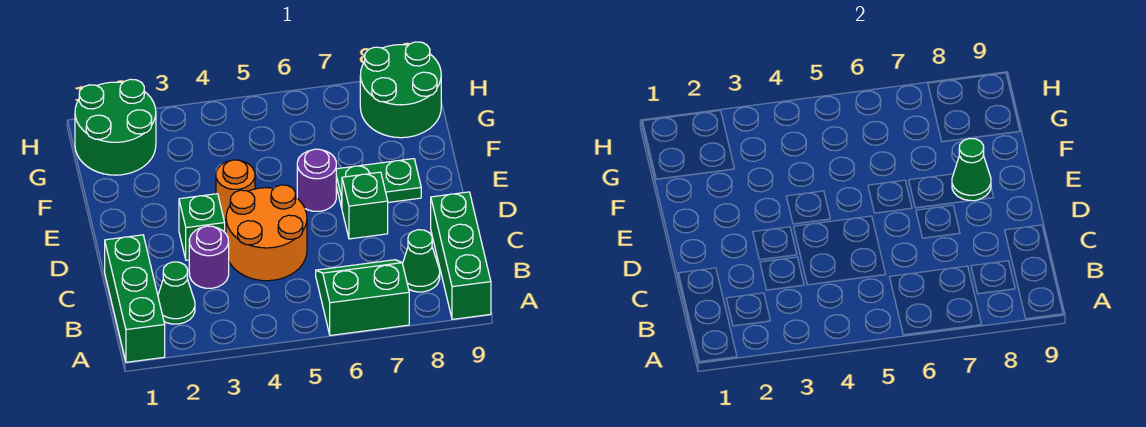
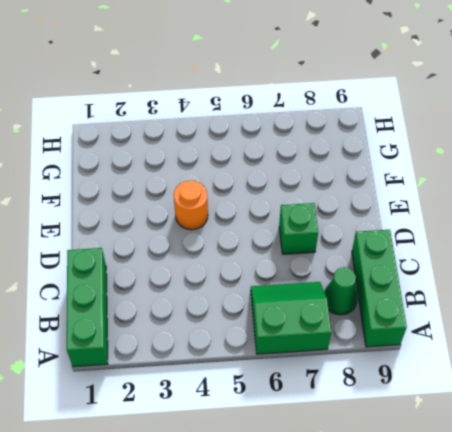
none -> green 1x1 cone [158,262,195,324]
none -> purple 1x1 round brick [189,226,229,288]
none -> orange 2x2 round brick [226,185,307,281]

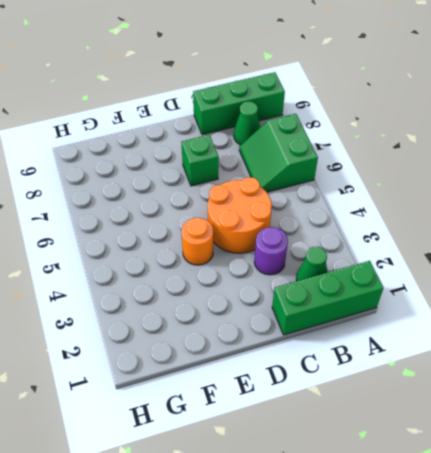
none -> green 1x1 brick [179,194,225,260]
none -> purple 1x1 round brick [297,149,336,211]
none -> green 1x2 plate [336,159,421,207]

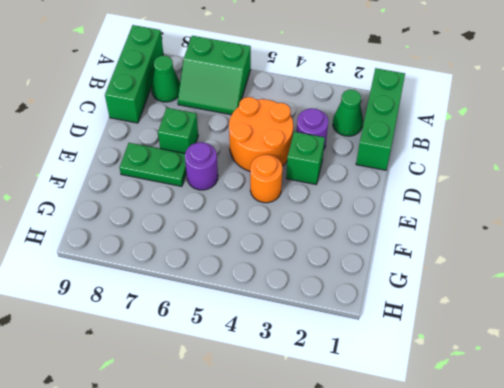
none -> green 2x2 round brick [75,79,156,175]
none -> green 2x2 round brick [360,42,441,138]
none -> green 1x1 cone [952,138,991,201]

